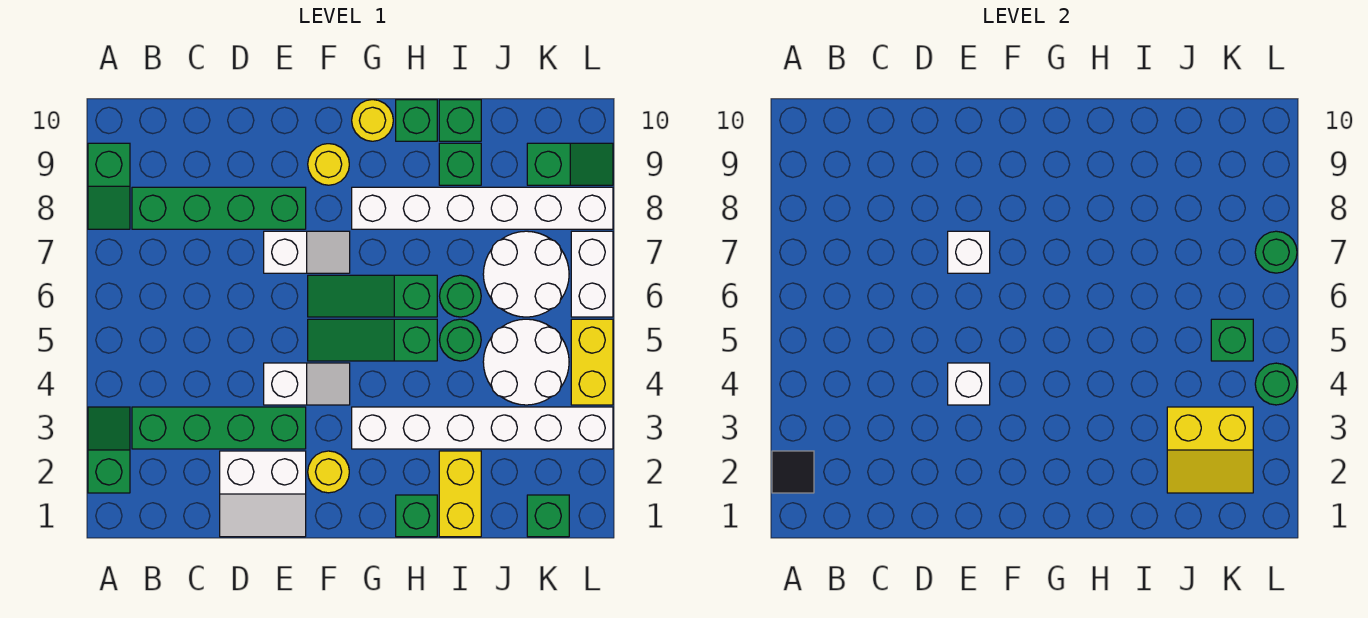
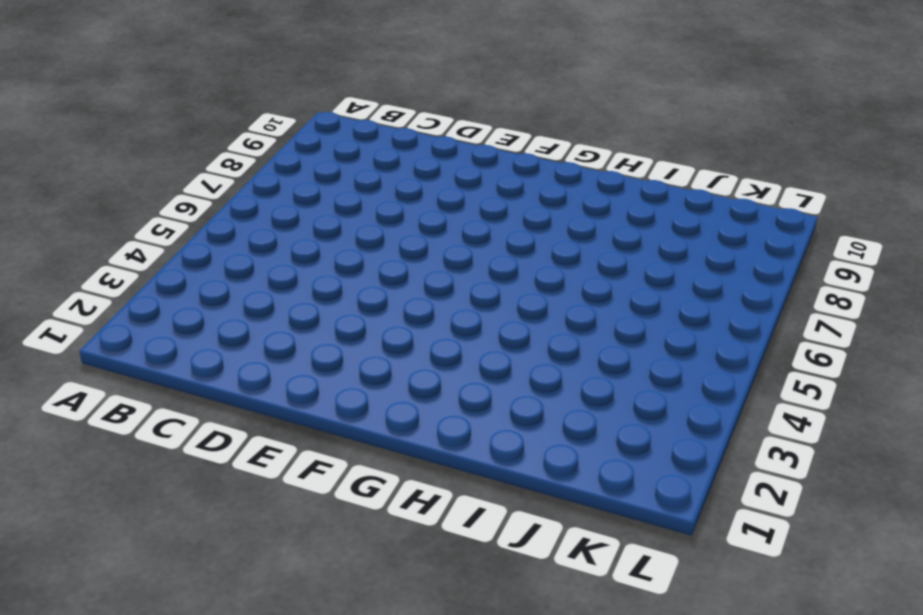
none -> green 1x2 slope [88,407,130,493]
none -> green 1x2 slope [88,143,130,229]
none -> green 1x4 brick [132,407,306,449]
none -> green 1x4 brick [132,187,306,229]

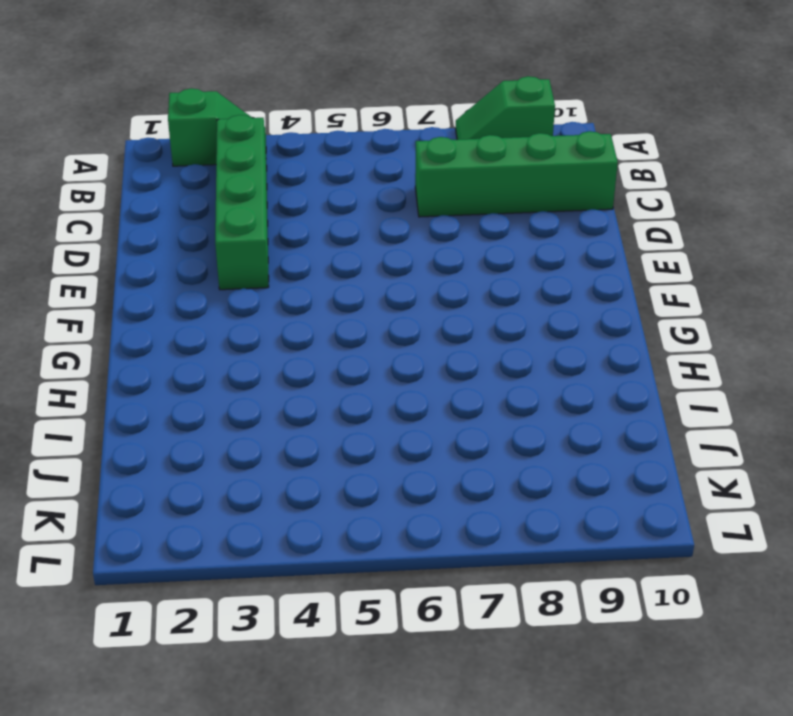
green 1x4 brick [415,131,618,217] -> green 1x4 brick turned to [132,187,306,229]
none -> white 2x2 slope [220,451,306,537]
none -> white 1x2 slope [264,363,350,405]
none -> white 1x2 slope [264,231,350,273]
none -> yellow 1x1 round brick [308,451,349,493]

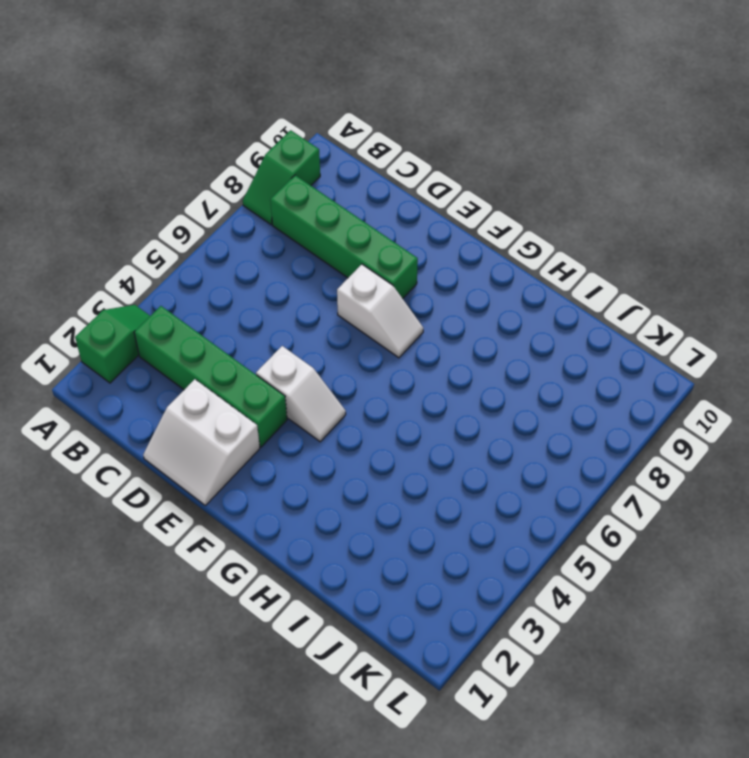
none -> yellow 1x1 round brick [308,451,349,493]
none -> green 1x3 slope [308,319,437,361]
none -> green 1x3 slope [308,275,437,317]
none -> yellow 1x1 round brick [308,144,349,185]

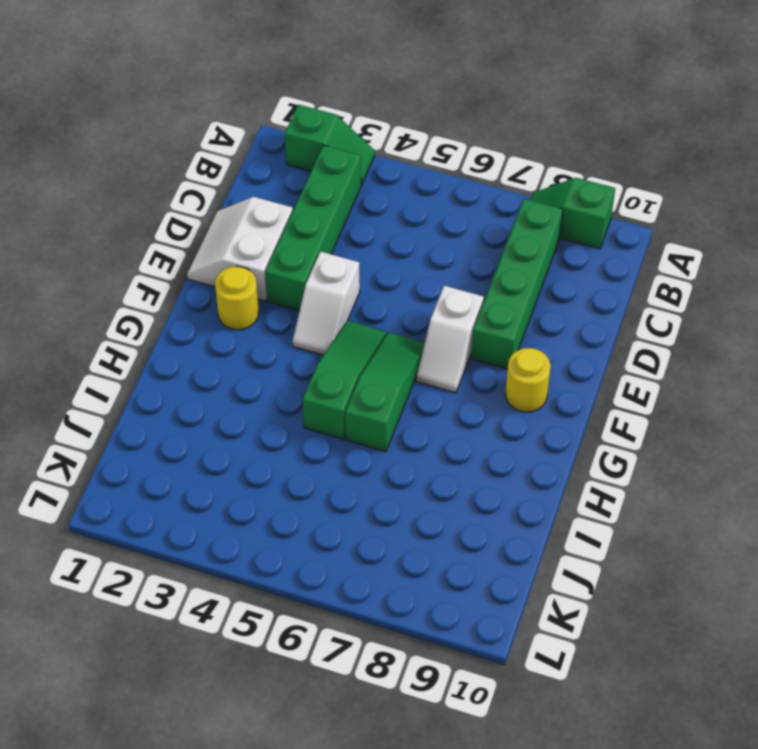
none -> white 1x6 brick [352,407,613,449]
none -> white 1x6 brick [352,187,613,229]
none -> yellow 1x1 round brick [352,100,393,141]
none -> green 1x1 brick [396,495,437,537]

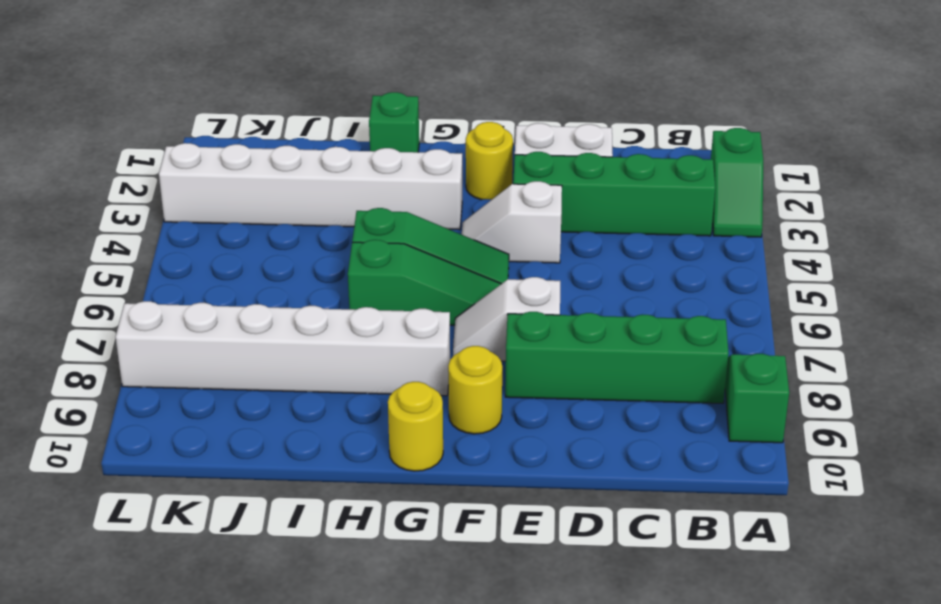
none -> green 1x1 brick [396,100,437,141]
none -> yellow 1x2 brick [439,451,481,537]
none -> green 1x1 round brick [440,319,481,361]
none -> green 1x1 round brick [440,275,481,317]

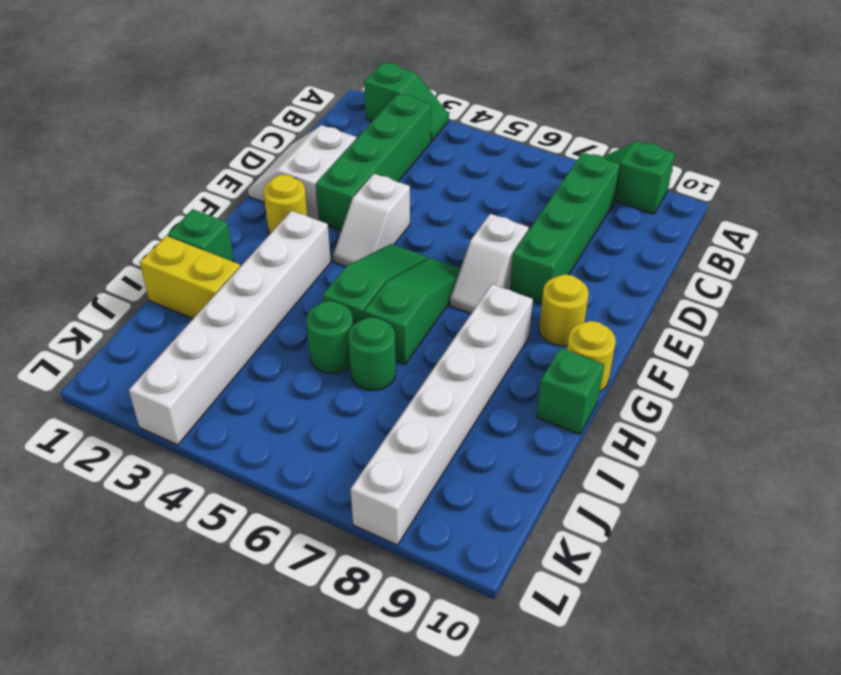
none -> green 1x1 brick [439,143,481,185]
none -> green 1x1 brick [439,100,481,141]
none -> white 2x2 round brick [483,319,569,405]
none -> white 2x2 round brick [483,231,569,317]

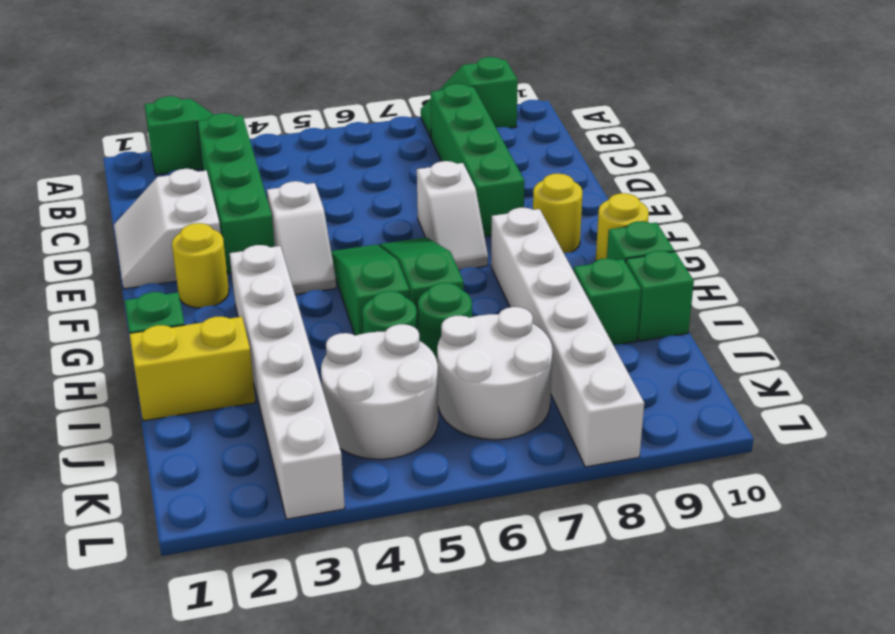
none -> green 1x1 brick [527,495,569,537]
none -> green 1x2 slope [527,143,613,185]
none -> yellow 1x2 brick [571,319,613,405]
none -> white 1x2 brick [571,231,613,317]

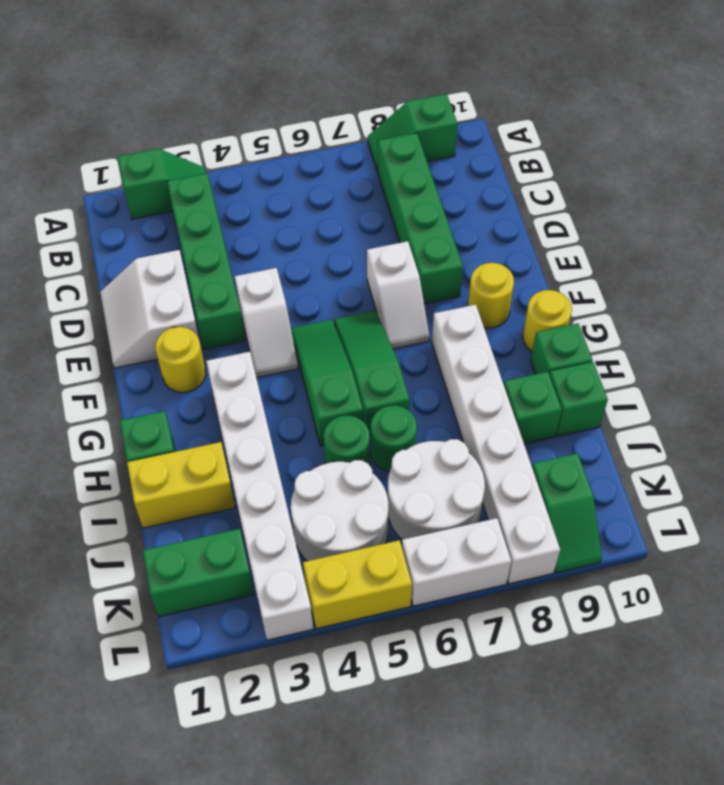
green 1x2 brick [143,529,254,617] -> green 1x1 brick [527,495,569,537]
none -> black 1x1 tile [772,451,814,493]
none -> white 1x1 brick [948,363,990,405]
none -> white 1x1 brick [948,231,990,273]
none -> yellow 2x2 slope [1167,407,1253,493]

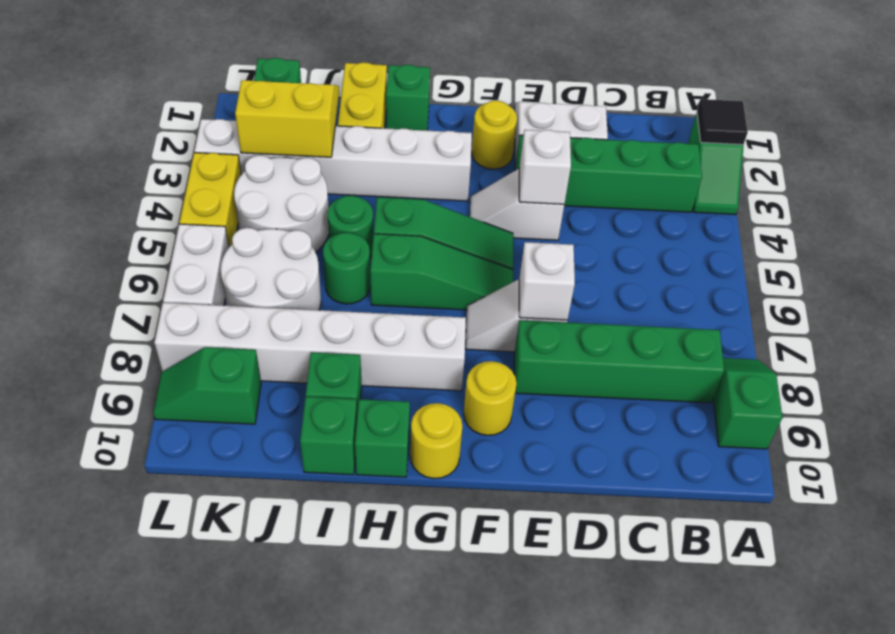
none -> green 1x1 brick [1211,319,1253,361]
none -> green 1x1 round brick [1255,363,1297,405]
none -> green 1x1 round brick [1255,231,1297,273]

